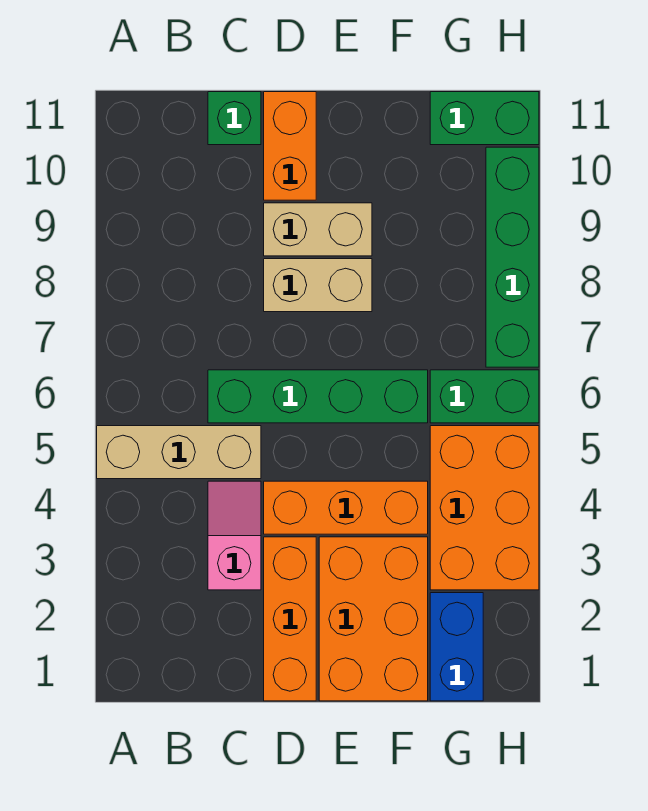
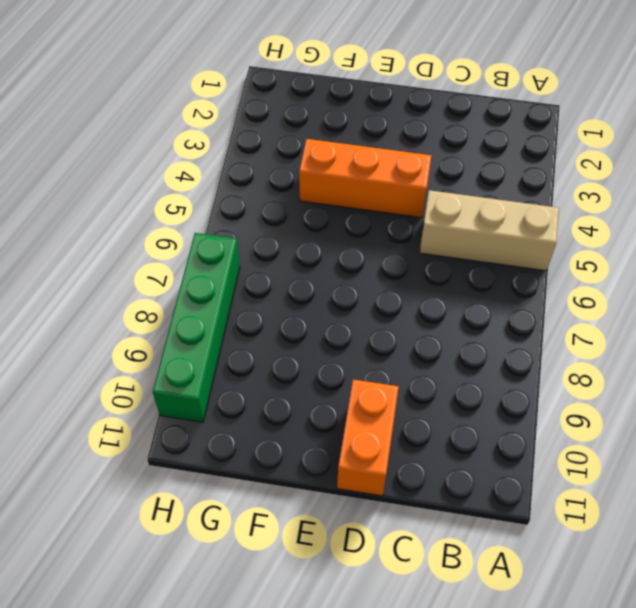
none -> pink 1x2 slope [208,481,261,590]
none -> green 1x4 brick [208,370,428,423]
none -> green 1x1 brick [208,92,261,145]

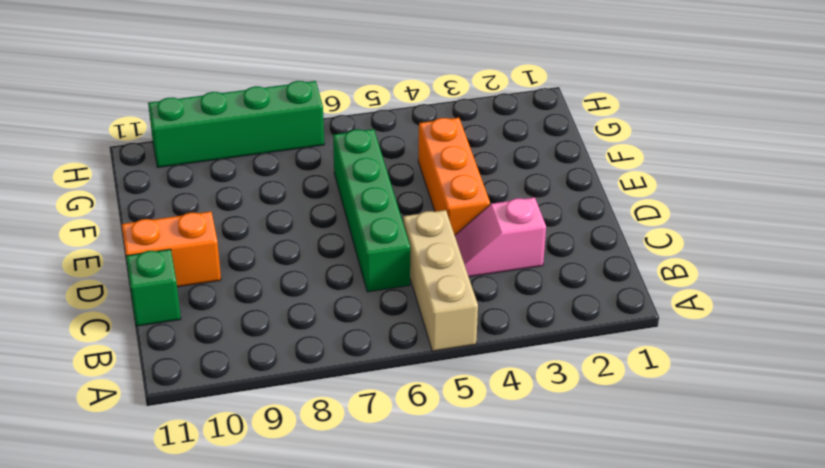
none -> orange 1x3 brick [264,537,316,701]
none -> tan 1x2 brick [264,259,372,312]
none -> tan 1x2 brick [264,203,372,256]

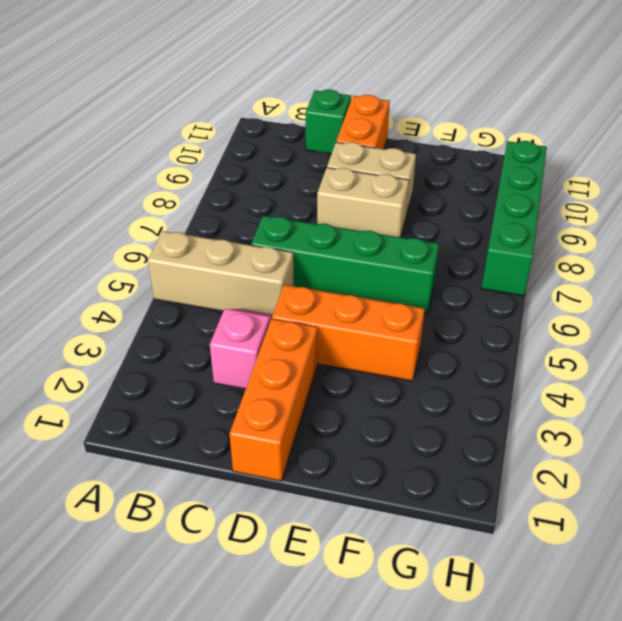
none -> orange 2x3 brick [319,537,428,701]
none -> blue 1x2 brick [430,593,483,701]
none -> orange 2x3 brick [430,426,539,590]

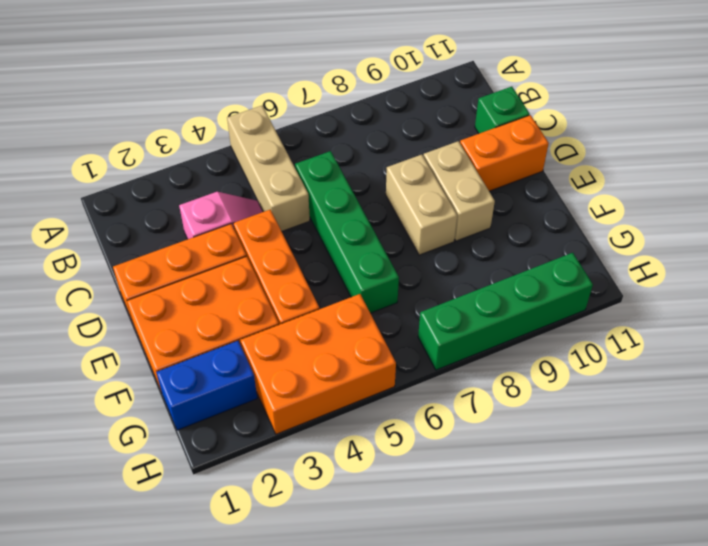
none -> green 1x2 brick [430,370,539,423]
none -> green 1x2 brick [430,92,539,145]

